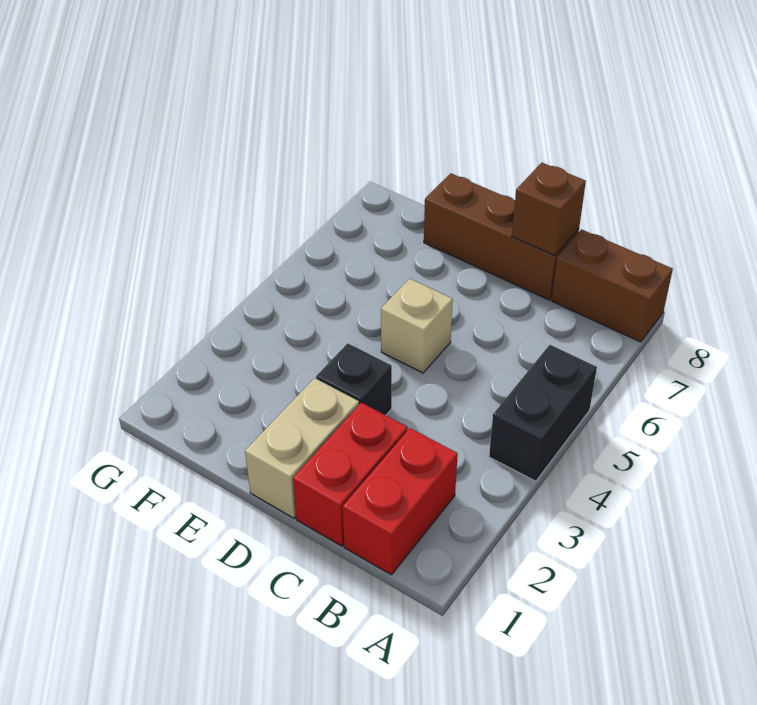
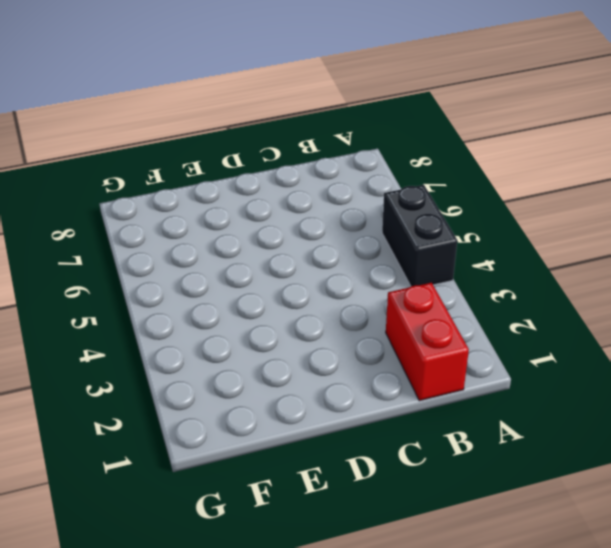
none -> brown 1x2 brick [552,229,673,342]
none -> red 1x2 brick [293,403,408,546]

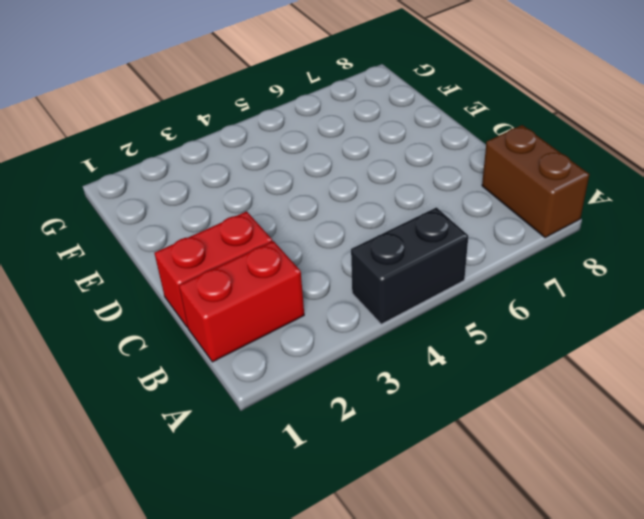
none -> brown 1x3 brick [424,173,579,300]
none -> tan 1x2 brick [245,378,359,518]

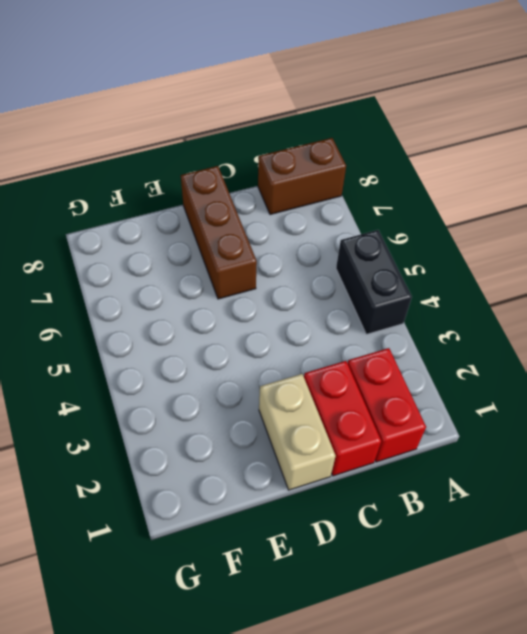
brown 1x3 brick [181,166,257,299] -> brown 1x3 brick turned to [424,173,579,300]
none -> black 1x1 brick [316,343,392,415]
none -> tan 1x1 brick [381,279,453,373]

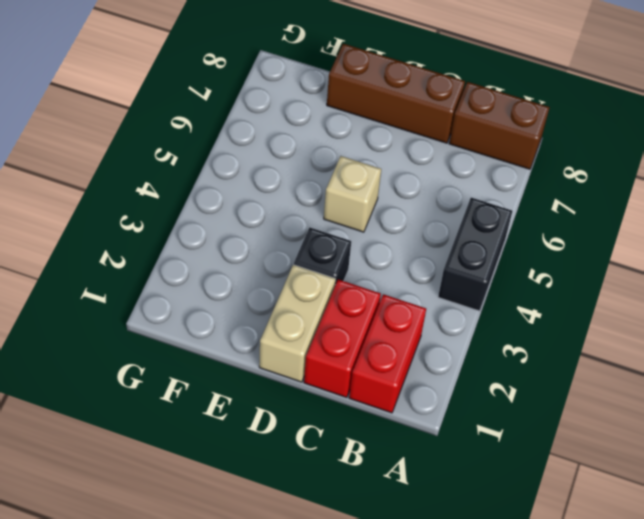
none -> brown 1x1 brick [512,163,586,256]

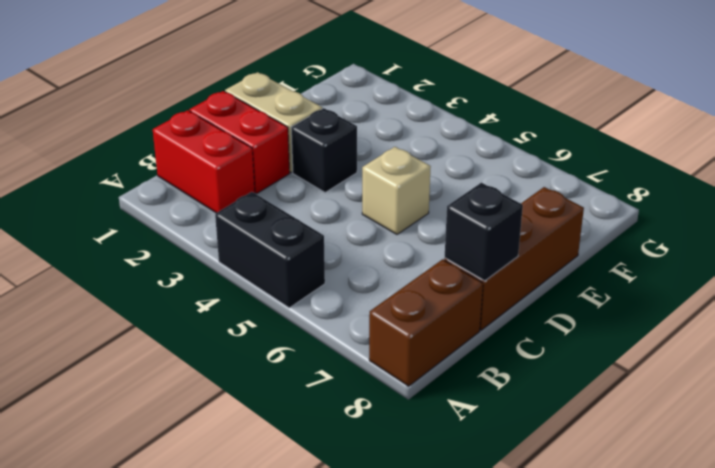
black 1x1 brick [445,183,523,281] -> brown 1x1 brick [512,163,586,256]

